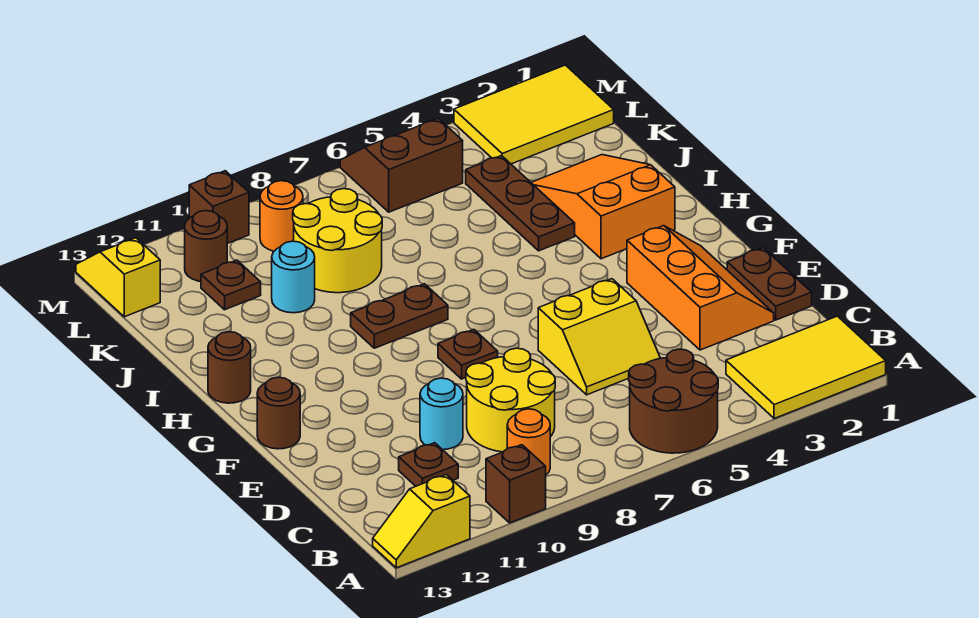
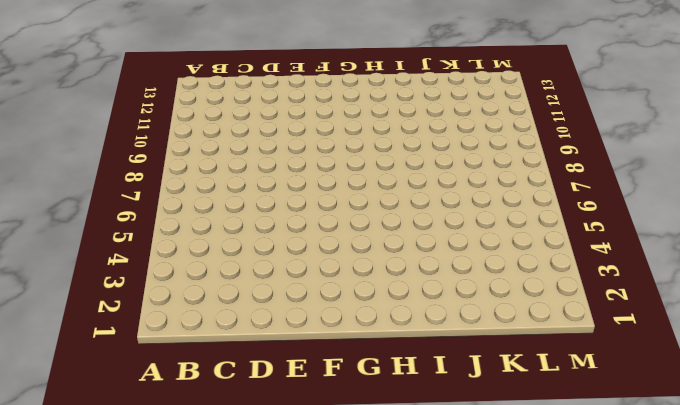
none -> yellow 2x3 tile [726,316,886,419]
none -> brown 2x2 round brick [629,349,718,453]
none -> brown 1x1 brick [486,445,546,523]

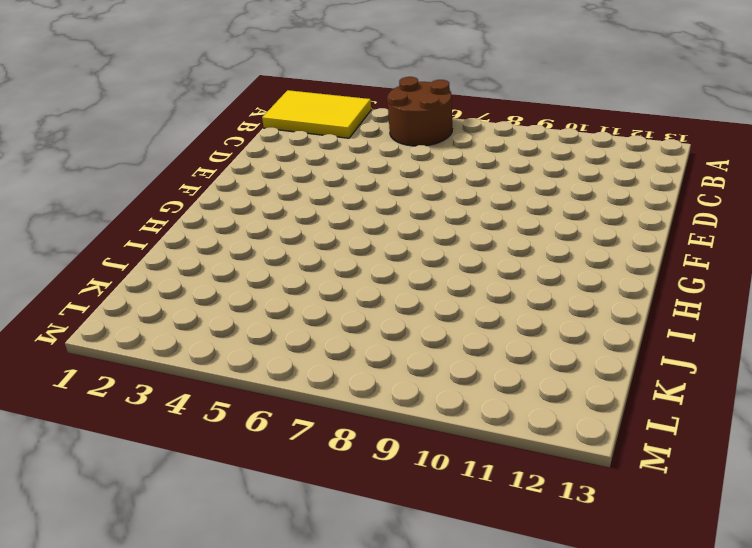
none -> brown 1x1 brick [486,445,546,523]
none -> yellow 1x2 slope [373,474,470,568]
none -> orange 1x1 round brick [507,409,550,475]

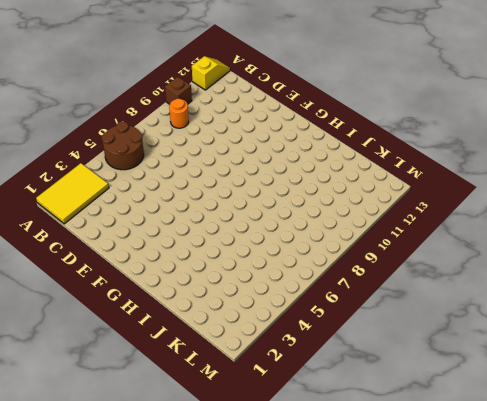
none -> yellow 2x2 round brick [466,348,555,452]
none -> brown 1x1 plate [399,443,458,486]
none -> brown 1x2 plate [727,248,812,320]

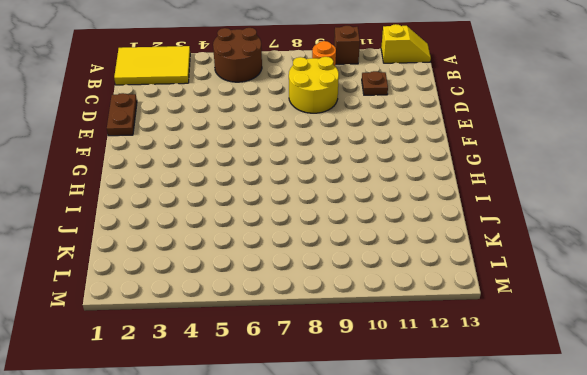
none -> orange 2x3 slope [627,226,774,350]
none -> yellow 2x2 slope [538,279,660,395]
none -> cyan 1x1 round brick [420,378,463,450]

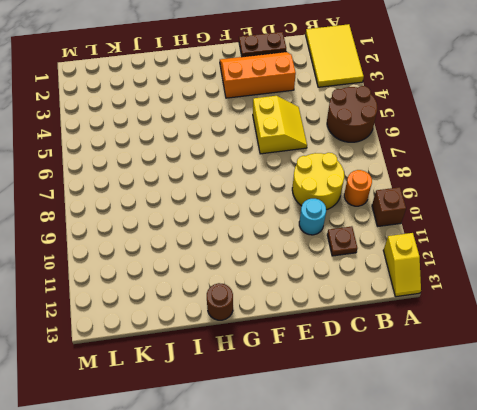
none -> brown 1x1 plate [438,330,498,379]
none -> brown 1x1 round brick [257,377,300,449]
none -> orange 2x3 slope [531,155,675,259]

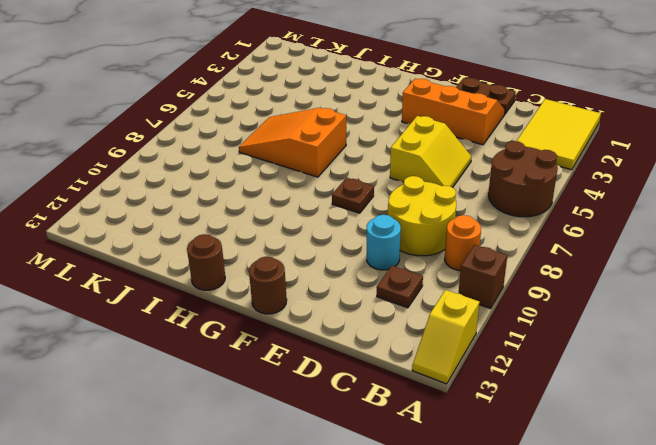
orange 2x3 slope [239,108,346,177] -> orange 2x3 slope moved to [531,155,675,259]
none -> brown 1x2 plate [351,284,448,348]
none -> brown 1x3 plate [466,156,575,251]
none -> yellow 2x2 round brick [293,189,382,293]

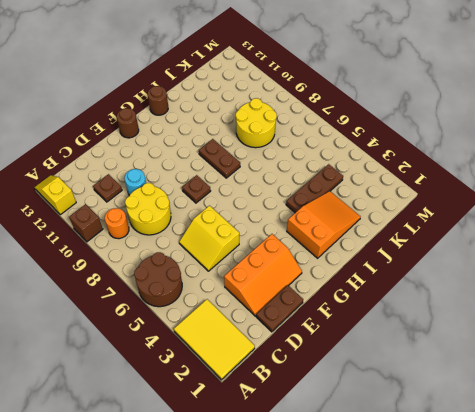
none -> cyan 1x1 round brick [272,241,315,313]
none -> brown 1x1 plate [201,260,261,310]
none -> yellow 2x3 tile [454,65,614,164]

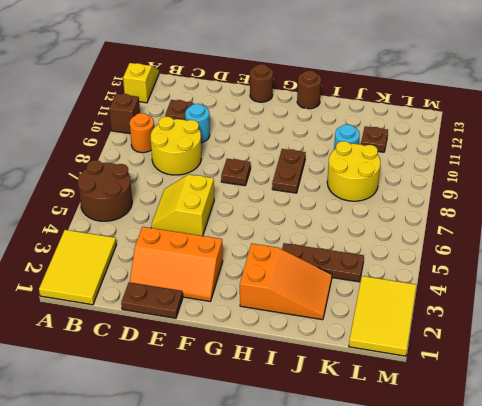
none -> brown 2x2 slope [340,118,463,212]
none -> orange 1x1 round brick [260,181,303,251]
none -> brown 1x1 round brick [185,211,227,282]

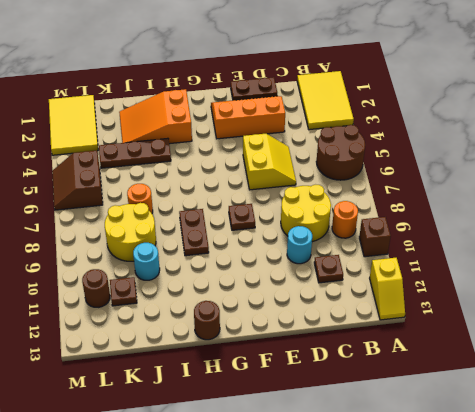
orange 1x1 round brick [127,184,153,213] -> orange 1x1 round brick moved to [260,181,303,251]
none -> brown 1x1 round brick [257,377,300,449]
none -> yellow 1x2 slope [76,238,160,317]
none -> brown 1x1 brick [189,171,249,244]

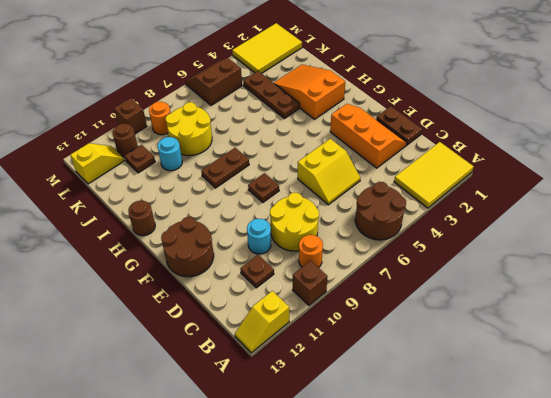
brown 2x2 round brick [161,217,214,277] -> brown 1x1 round brick [257,377,300,449]
yellow 1x2 slope [71,143,124,184] -> yellow 1x2 slope turned to [76,238,160,317]

